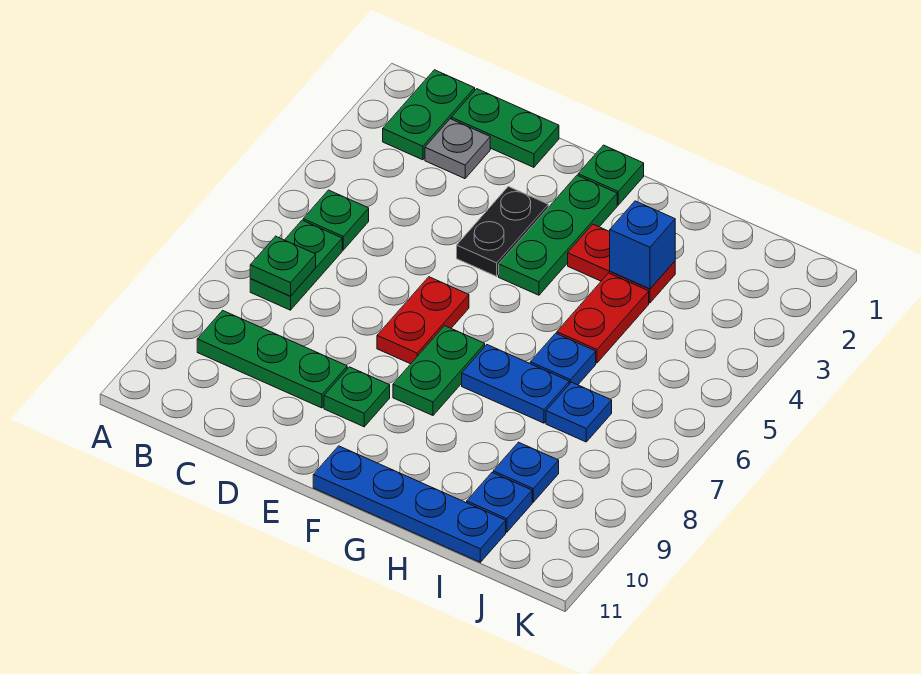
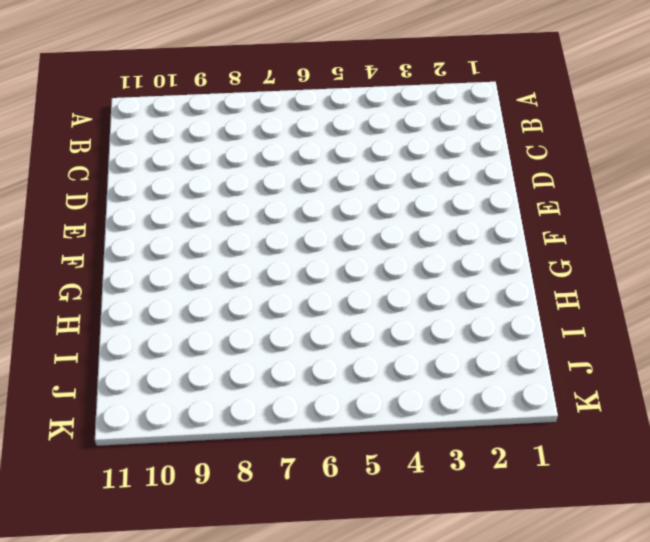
none -> green 1x2 plate [383,70,475,160]
none -> green 1x1 plate [303,190,369,250]
none -> green 1x2 plate [250,220,342,310]

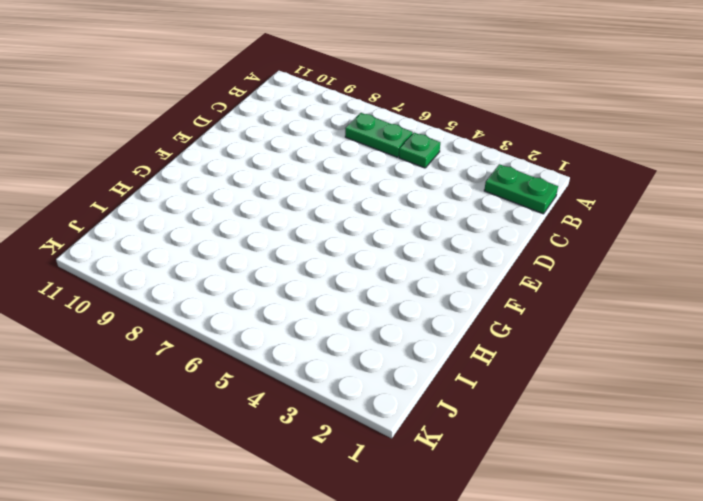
none -> green 1x3 plate [197,310,347,408]
none -> green 1x2 plate [451,89,559,167]
none -> grey 1x1 plate [425,119,490,179]

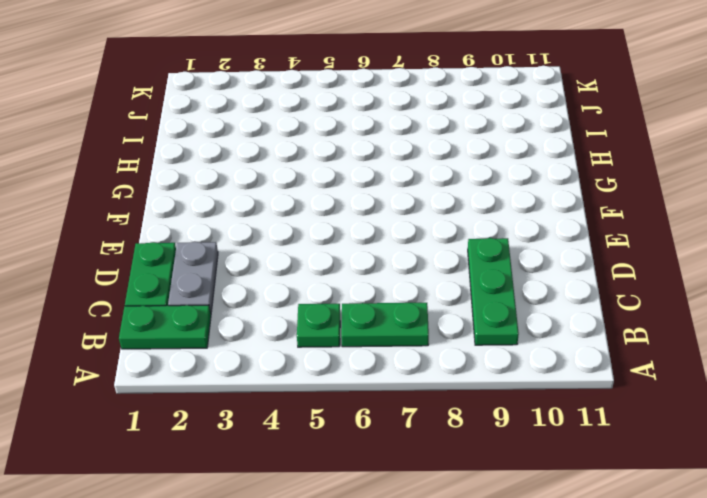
grey 1x2 plate [168,242,218,313] -> grey 1x1 plate [425,119,490,179]
none -> black 1x2 plate [457,187,548,276]
none -> red 1x2 plate [377,277,469,364]
none -> green 1x1 plate [324,367,390,427]

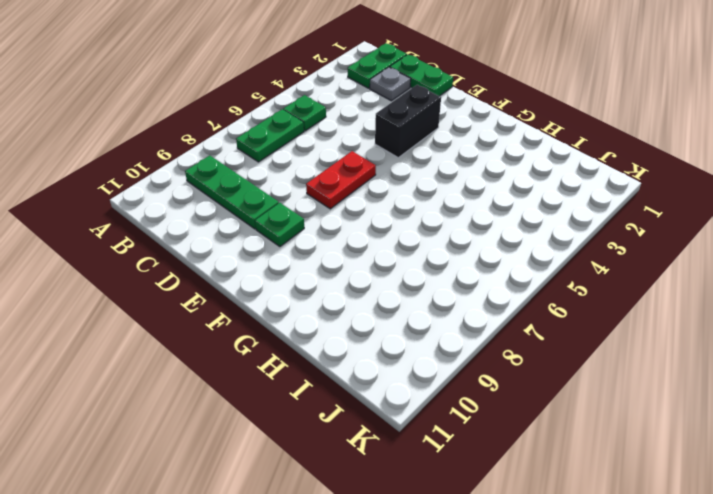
black 1x2 brick [375,85,441,158] -> black 1x2 plate [457,187,548,276]
none -> green 1x1 plate [578,145,644,205]
none -> green 1x3 plate [499,175,617,295]
none -> green 1x2 plate [393,326,485,415]

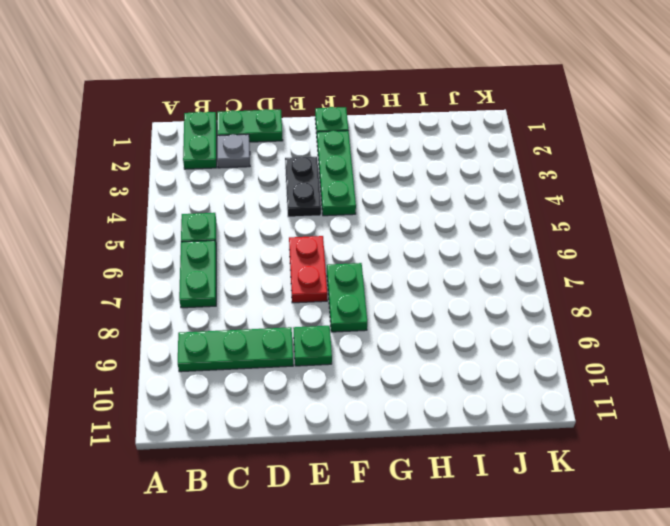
none -> blue 1x4 plate [313,446,506,562]
none -> red 1x2 plate [568,224,675,303]
none -> blue 1x2 plate [462,345,569,423]

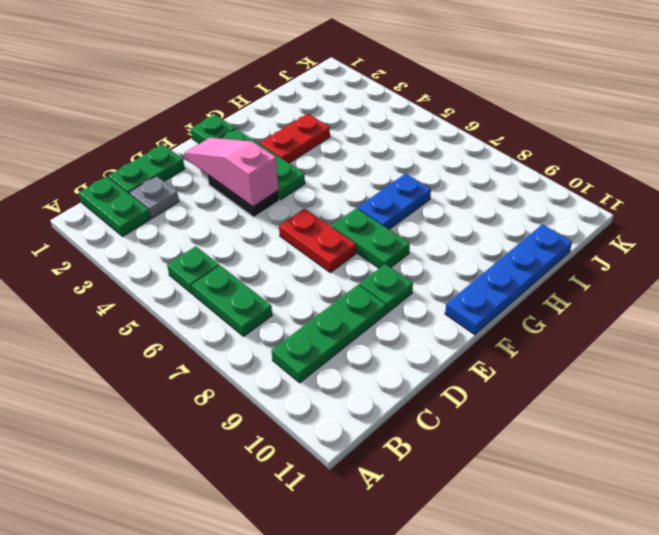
pink 1x3 slope [184,138,278,207] -> none
none -> red 1x2 plate [557,273,649,363]
none -> blue 1x1 plate [530,333,596,385]
none -> blue 1x1 plate [546,382,612,442]

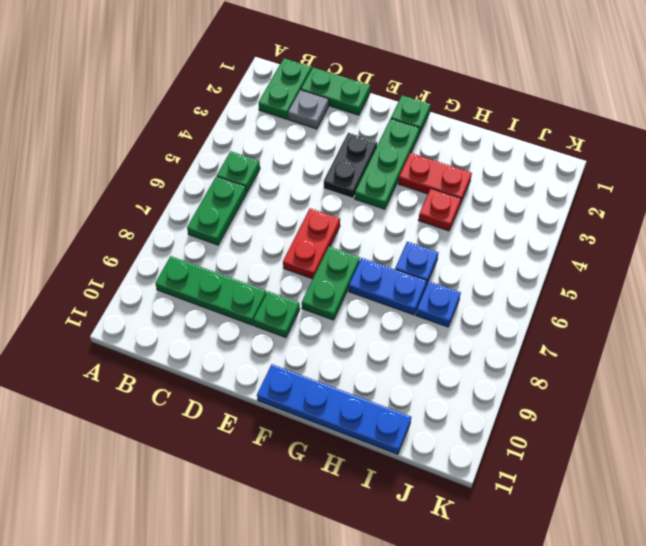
red 1x1 plate [419,188,461,231] -> red 1x2 plate [557,273,649,363]
none -> blue 1x1 plate [493,442,559,502]
none -> blue 1x1 plate [467,473,532,532]
none -> green 1x1 plate [250,236,316,296]

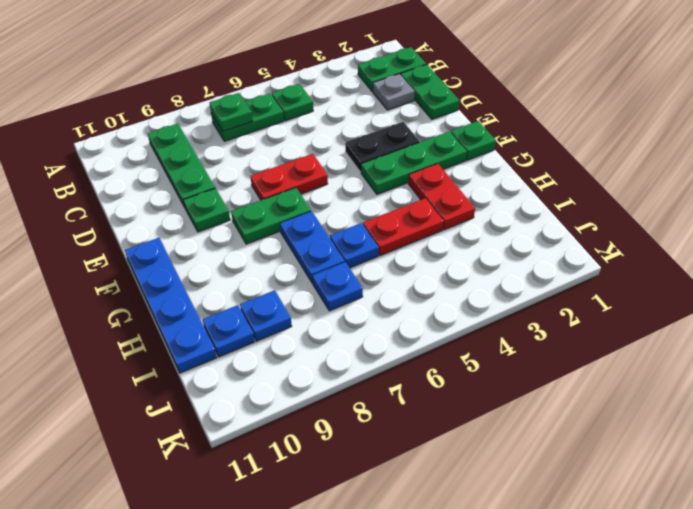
none -> blue 1x1 brick [610,201,675,289]

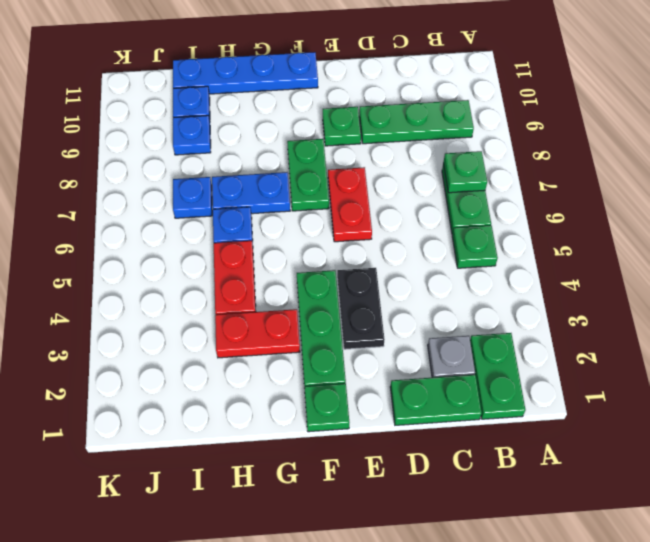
none -> blue 1x1 brick [610,201,675,289]

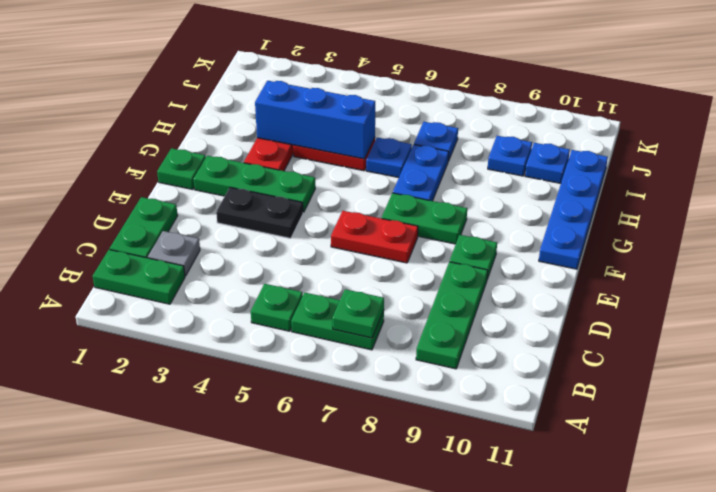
blue 1x3 brick [255,81,375,159] -> blue 1x1 brick [610,201,675,289]

